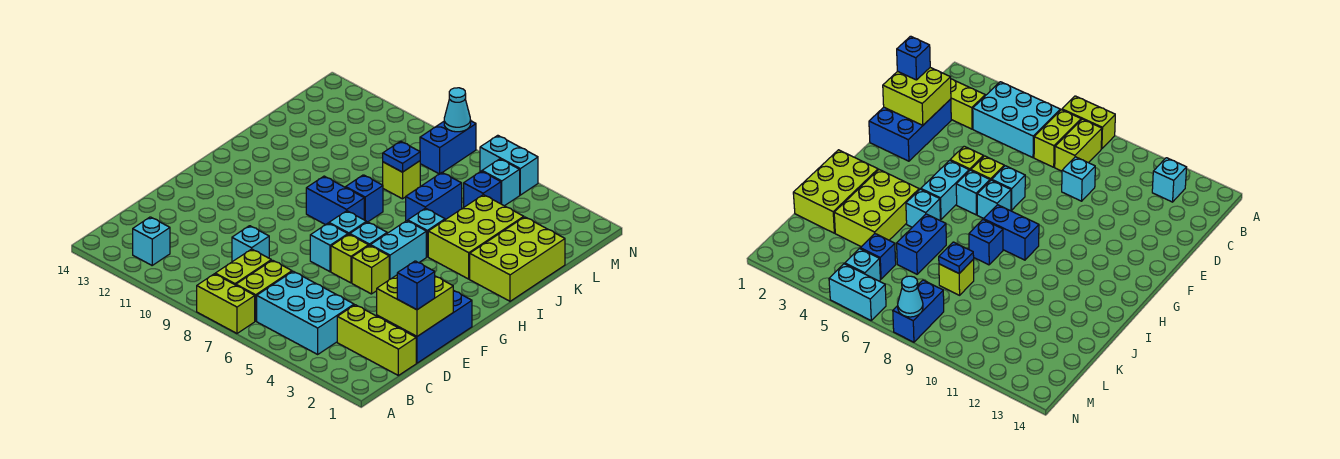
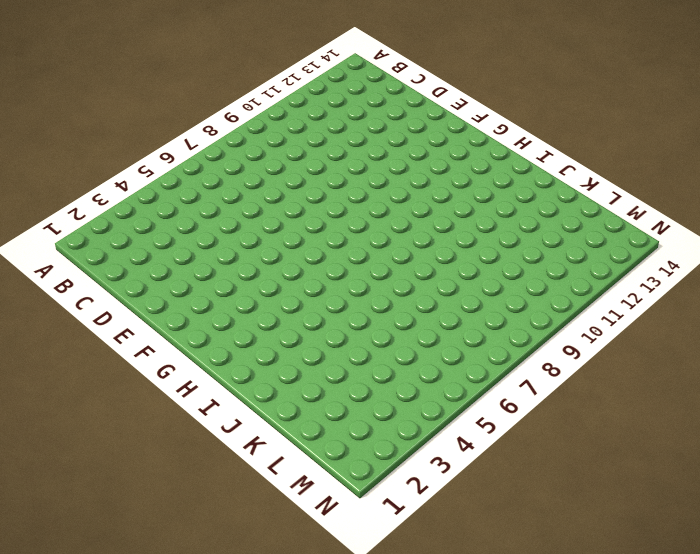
none -> lime 1x2 brick [197,274,255,333]
none -> cyan 2x3 brick [257,271,354,354]
none -> lime 1x2 brick [236,260,292,321]

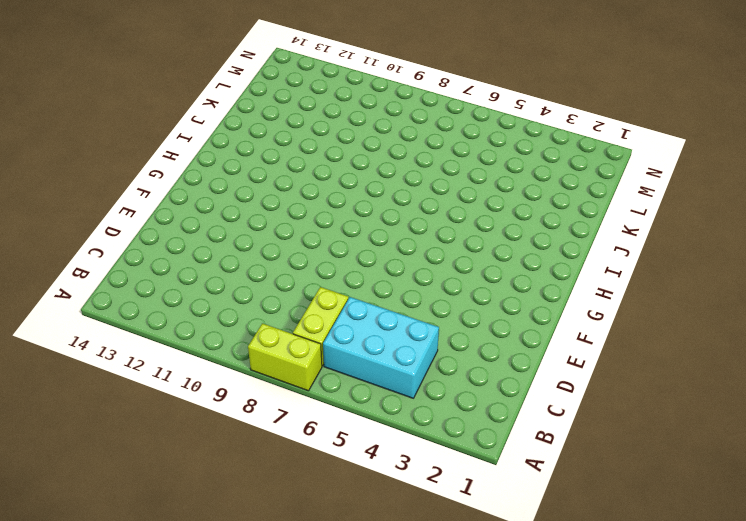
none -> lime 1x2 brick [215,249,271,285]
none -> cyan 1x1 brick [133,217,170,265]
none -> lime 1x3 brick [337,305,416,375]

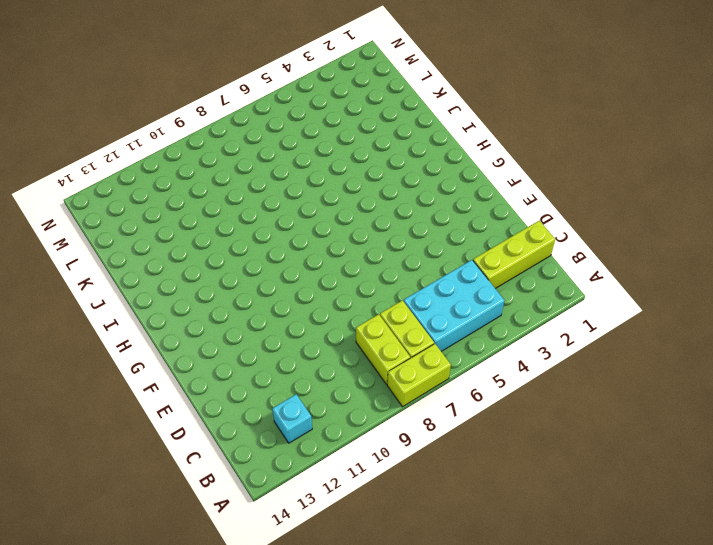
none -> blue 2x3 brick [377,290,472,363]
none -> cyan 1x1 brick [232,226,269,262]
none -> lime 1x1 brick [352,245,389,294]

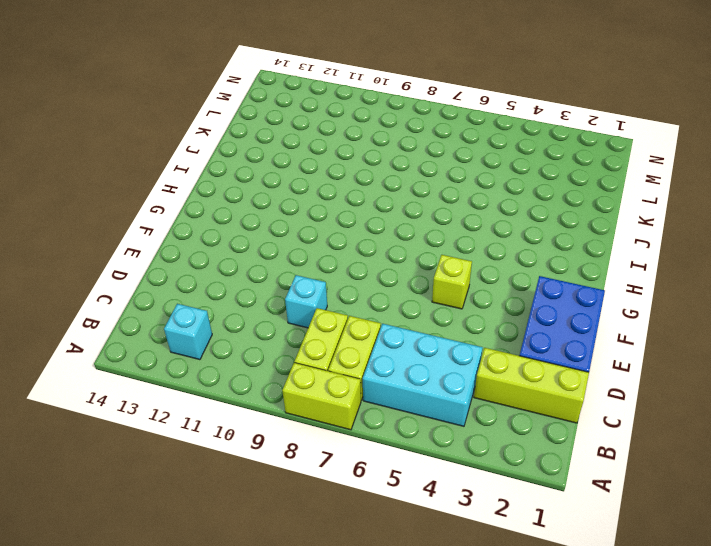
none -> lime 1x1 brick [331,234,369,283]
none -> cyan 1x1 brick [310,223,348,272]
none -> cyan 1x2 brick [370,221,426,279]

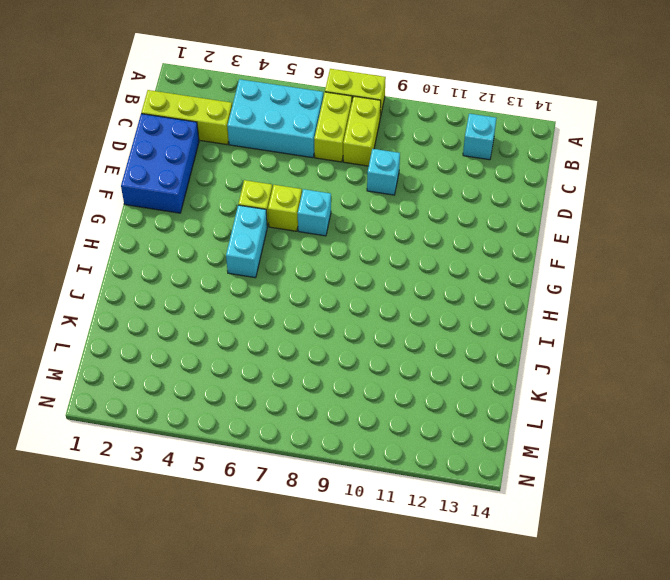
none -> cyan 1x1 brick [350,222,387,245]
none -> cyan 1x1 brick [329,211,366,234]
none -> blue 1x2 brick [306,176,364,225]

